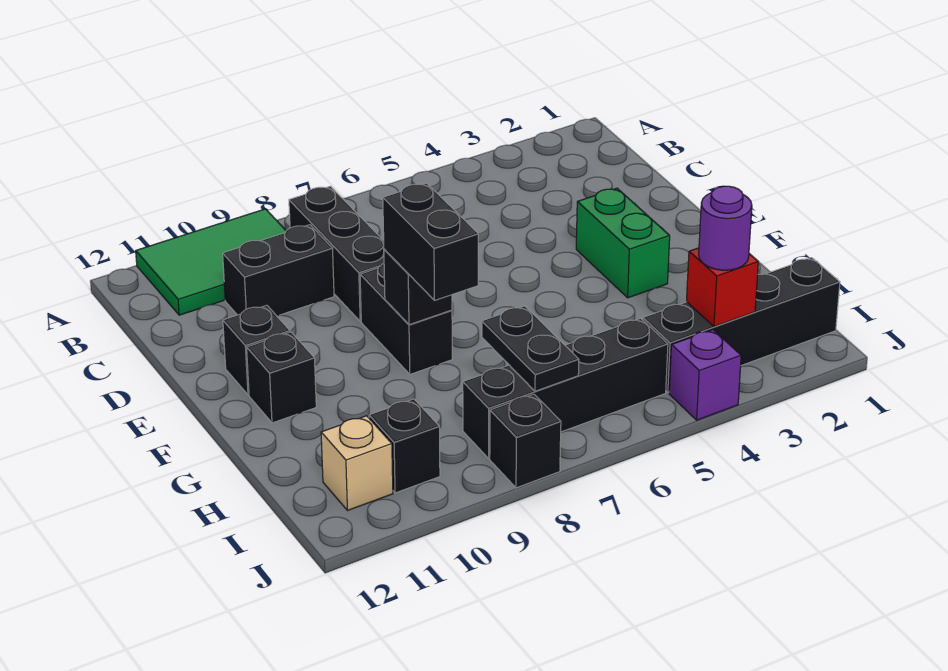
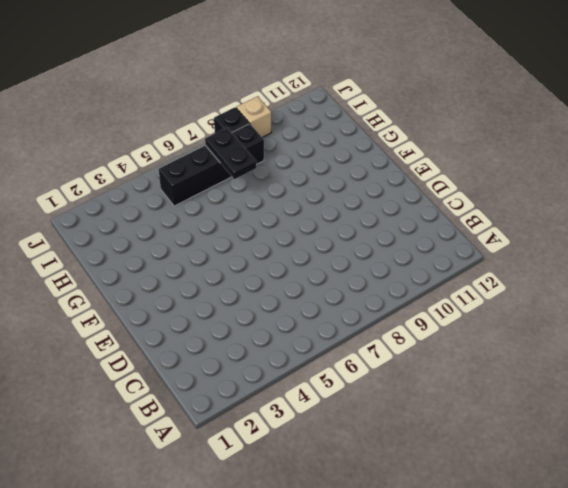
tan 1x1 brick [236,97,271,137] -> tan 1x1 brick moved to [321,416,393,511]
none -> green 2x3 tile [136,209,286,315]
none -> black 1x3 brick [289,186,384,321]
none -> black 1x2 brick [223,225,334,316]

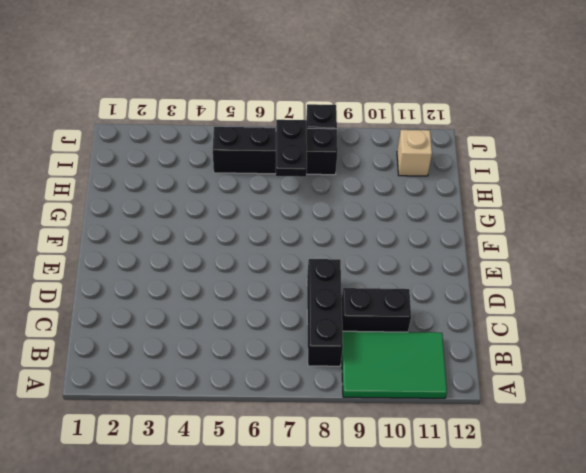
none -> green 1x2 brick [576,188,670,298]
none -> black 1x2 brick [360,264,452,374]
none -> black 1x1 brick [223,305,290,395]

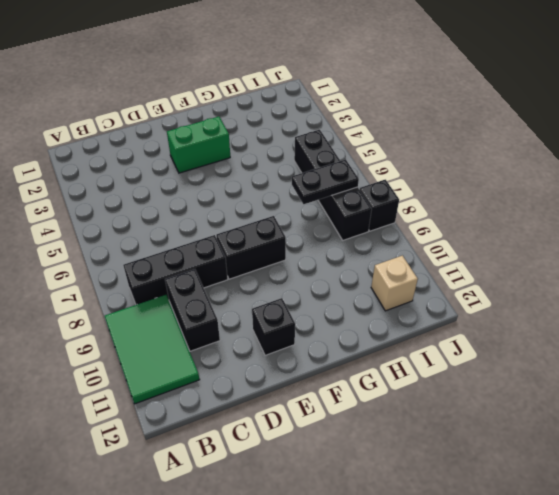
none -> black 1x1 brick [247,332,316,423]
none -> black 1x4 brick [643,258,840,392]
none -> black 1x1 brick [369,399,440,493]

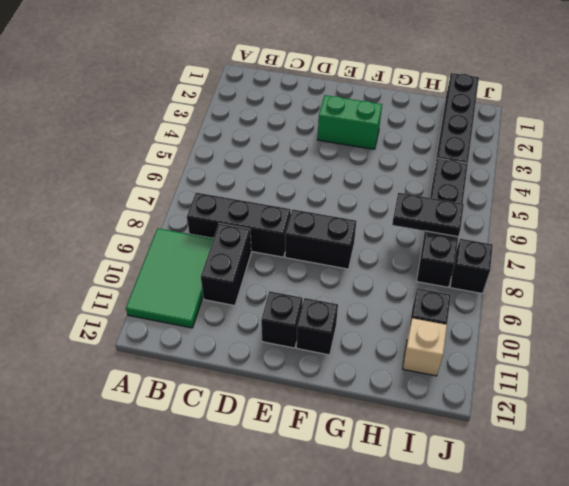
none -> purple 1x1 brick [669,330,741,420]
none -> black 1x1 brick [384,249,452,325]
none -> red 1x1 brick [687,248,758,327]

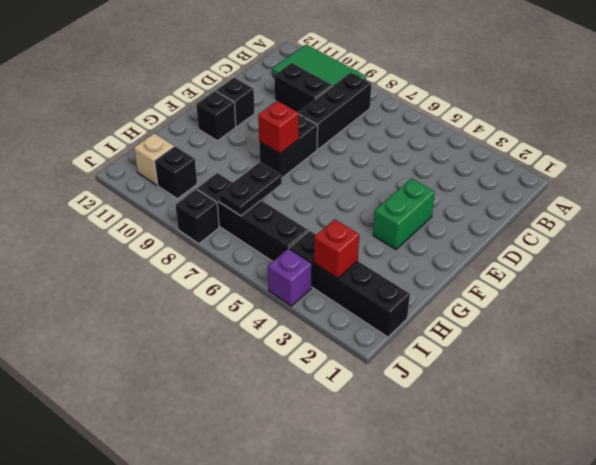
red 1x1 brick [258,101,299,153] -> black 1x1 brick [384,249,452,325]
none -> black 1x2 brick [383,183,478,300]
none -> purple 1x1 round brick [699,186,752,270]

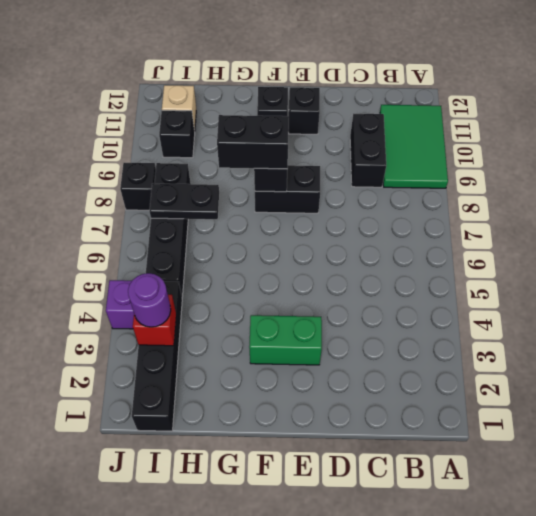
none -> black 1x3 brick [289,186,384,321]

